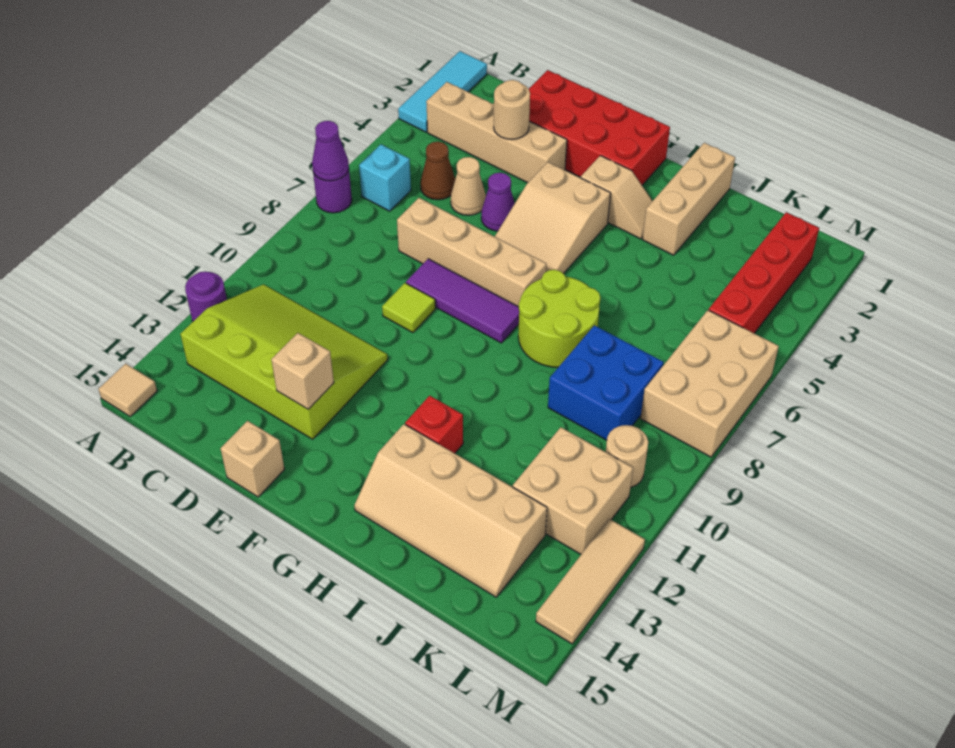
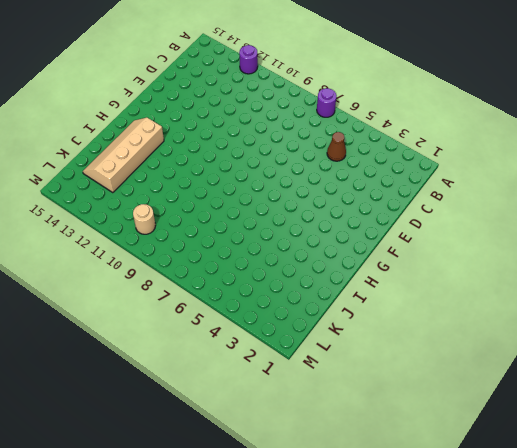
none -> cyan 1x3 tile [398,51,487,132]
none -> tan 1x1 tile [98,364,157,416]
none -> tan 1x4 brick [426,82,567,183]
none -> cyan 1x1 brick [359,144,411,211]

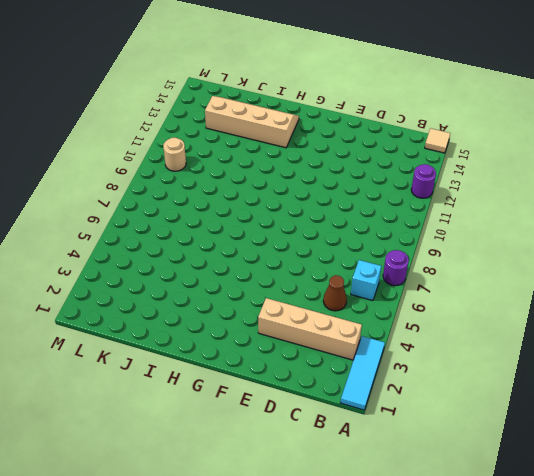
none -> lime 3x4 slope [180,284,388,439]
none -> red 2x4 brick [529,70,670,185]
none -> tan 1x1 cone [451,157,486,215]
none -> tan 1x4 brick [397,198,546,307]

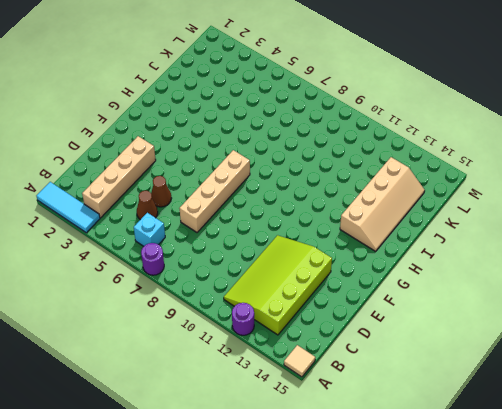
brown 1x1 cone [151,176,172,207] -> tan 1x1 cone [451,157,486,215]
none -> red 2x4 brick [529,70,670,185]
none -> purple 1x1 cone [481,173,515,231]
none -> purple 1x3 tile [406,259,519,343]
none -> lime 1x1 tile [382,283,435,333]

